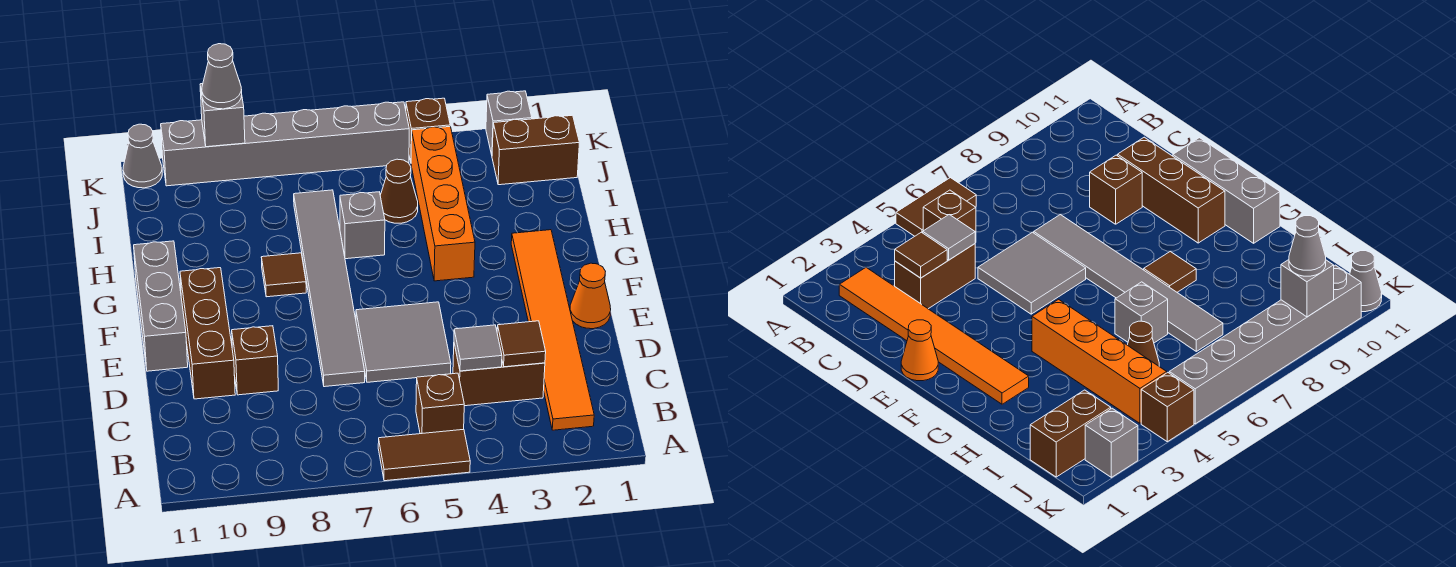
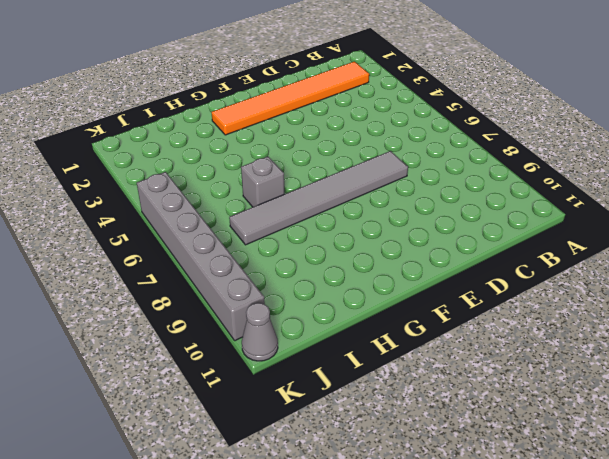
none -> brown 1x2 tile [378,429,470,481]
none -> brown 1x1 brick [416,373,464,434]
none -> brown 1x2 brick [453,344,545,406]

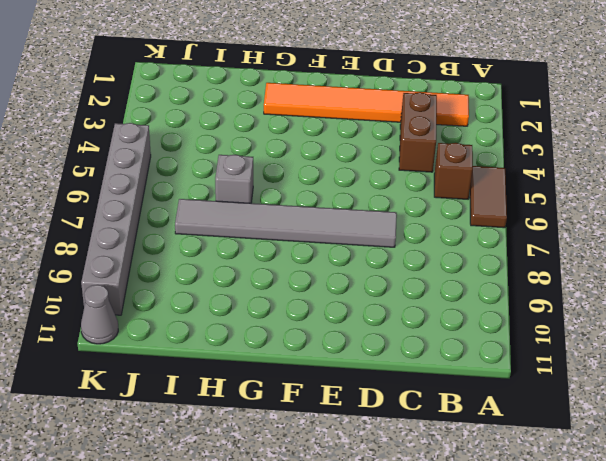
none -> grey 2x2 tile [356,302,451,382]
none -> brown 1x1 brick [232,326,278,395]
none -> brown 1x3 brick [180,268,235,399]

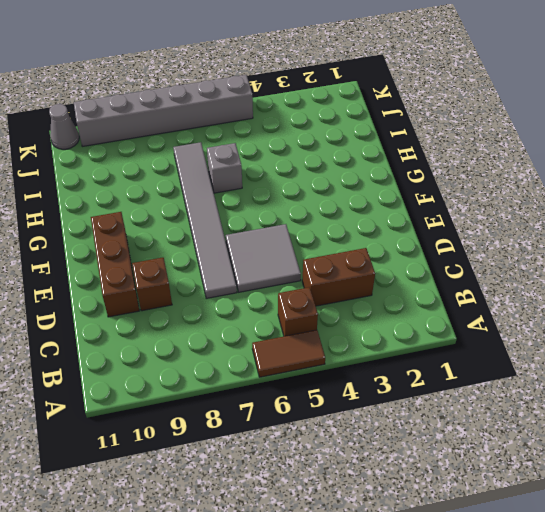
none -> orange 1x6 tile [511,230,594,430]
none -> orange 1x1 cone [570,263,611,329]
none -> grey 1x3 brick [134,241,188,371]

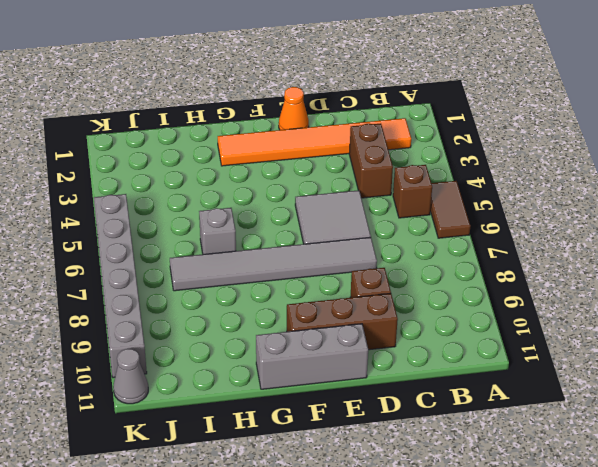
none -> orange 1x4 brick [411,126,475,281]
none -> brown 1x1 tile [261,253,306,297]
none -> brown 1x1 cone [380,159,418,223]

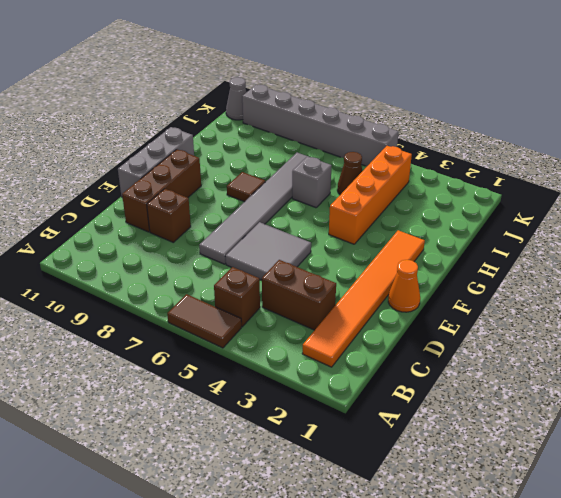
none -> brown 1x2 brick [492,115,579,185]
none -> grey 1x1 brick [486,91,532,155]
none -> brown 1x1 brick [406,98,450,162]

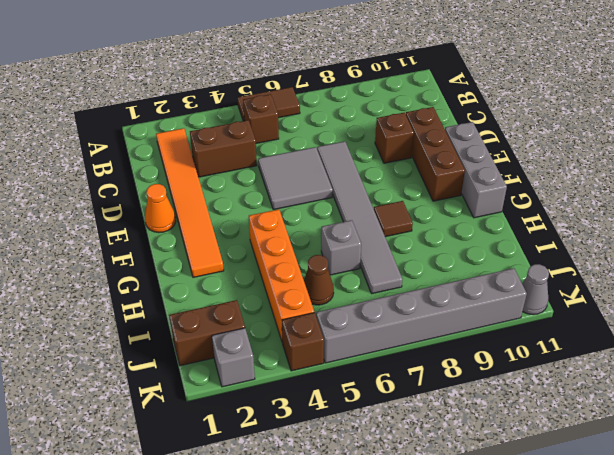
none -> brown 1x1 tile [497,321,546,367]
none -> grey 1x1 tile [454,325,502,371]
none -> grey 1x1 brick [200,84,245,147]

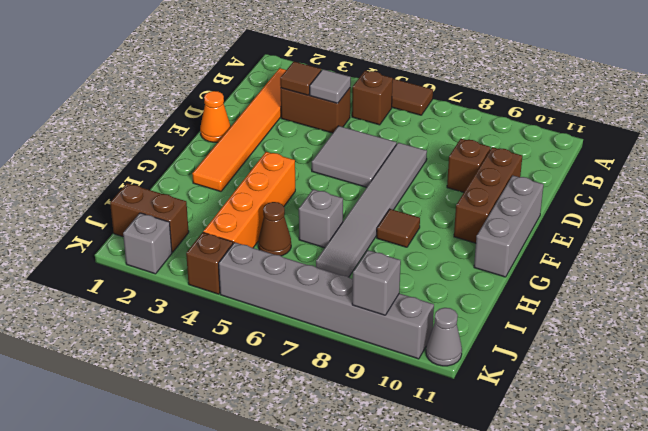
none -> grey 1x1 cone [202,44,242,109]

